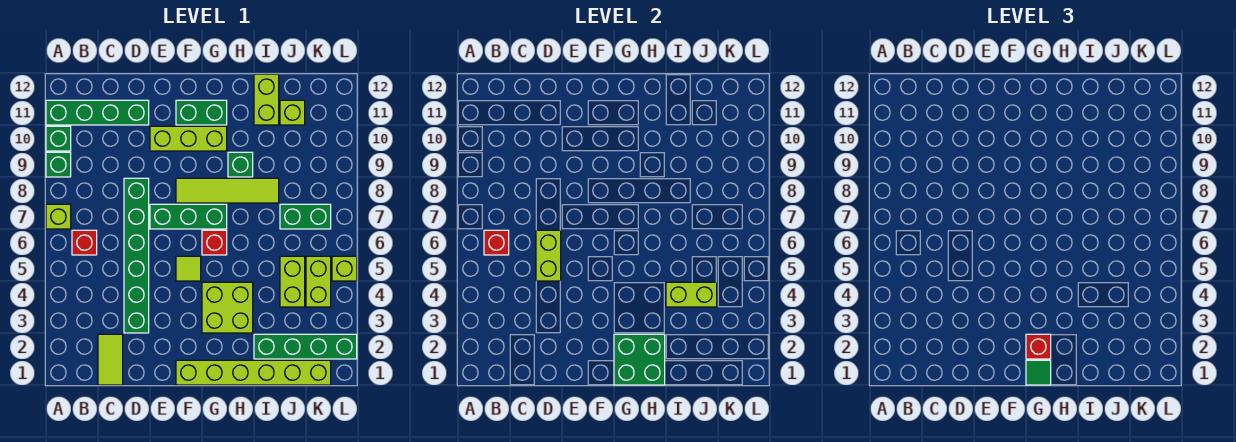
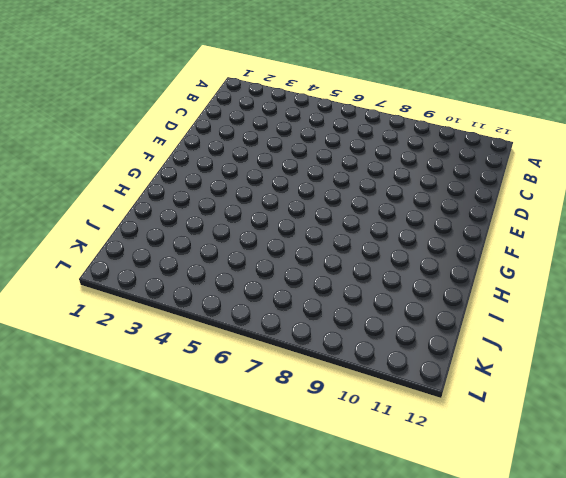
none -> lime 1x1 brick [46,204,71,229]
none -> green 1x1 brick [46,152,71,177]
none -> green 1x1 brick [46,126,71,151]

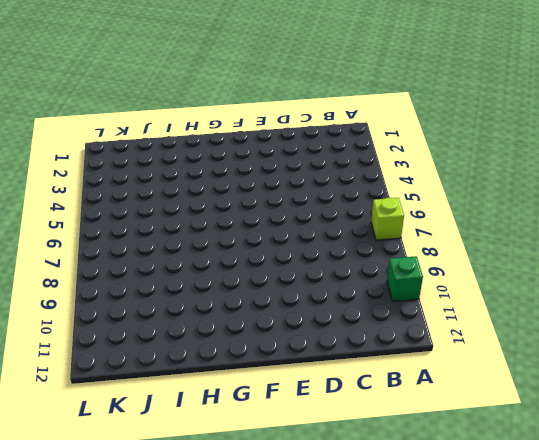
none -> green 1x1 brick [46,152,71,177]
none -> green 1x4 brick [46,100,149,125]
none -> red 1x1 brick [72,230,97,255]

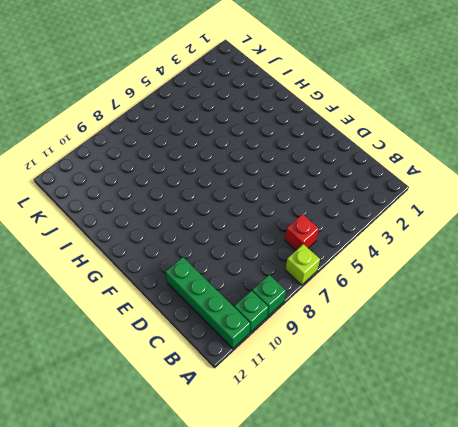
none -> lime 1x2 tile [98,334,123,385]
none -> green 1x6 brick [124,178,149,333]
none -> green 1x3 brick [150,204,227,229]

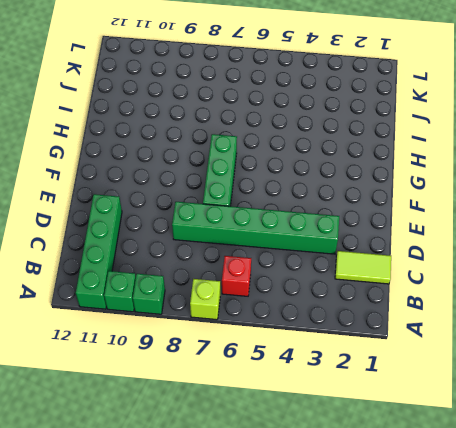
none -> lime 1x3 brick [150,126,227,151]
none -> lime 1x6 brick [176,360,331,385]
none -> lime 1x1 tile [176,256,201,281]

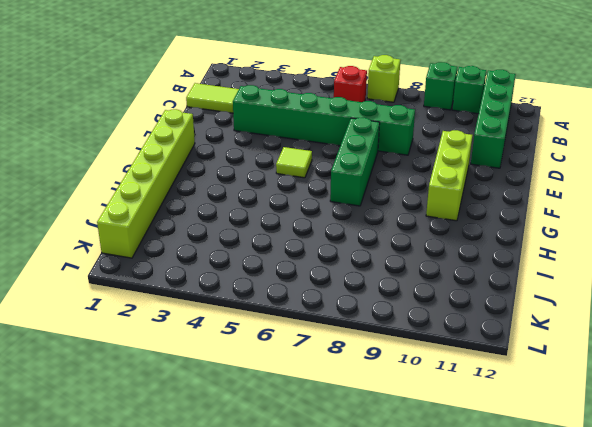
none -> lime 1x4 tile [176,178,279,203]
none -> green 1x2 brick [176,100,227,125]
none -> lime 2x2 brick [202,282,253,333]

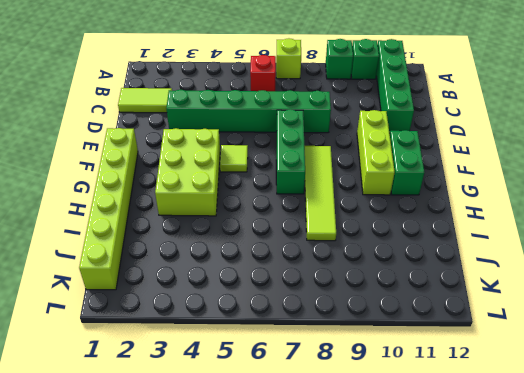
lime 2x3 brick [155,128,220,216] -> lime 2x2 brick [202,282,253,333]
none -> red 1x1 brick [202,230,227,255]
none -> green 1x1 brick [228,152,253,177]
none -> green 1x4 brick [254,334,357,359]

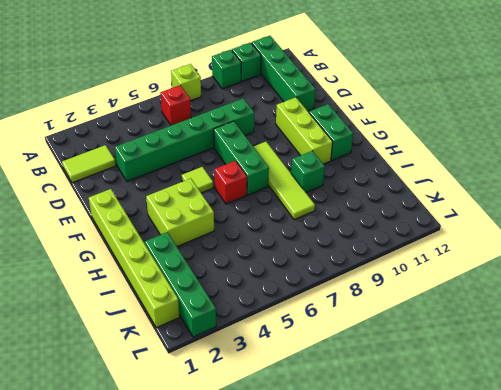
none -> lime 1x2 brick [254,74,279,125]
none -> lime 1x2 brick [280,256,305,307]
none -> green 1x2 brick [280,204,331,229]

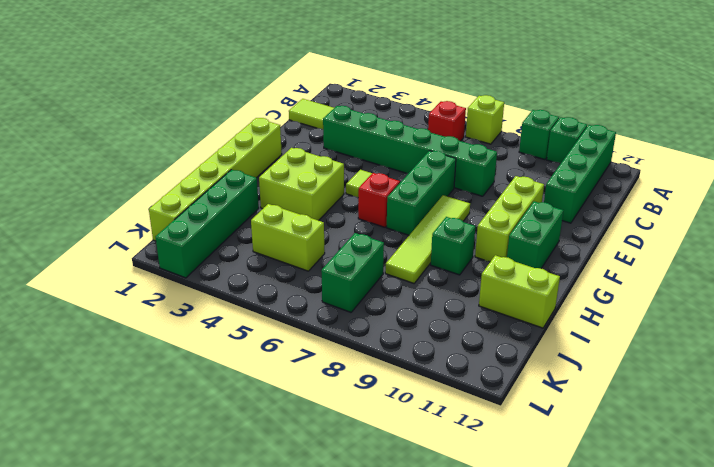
none -> lime 1x1 brick [280,100,305,125]
none -> lime 1x2 brick [306,256,331,307]
none -> lime 1x1 brick [332,256,357,281]

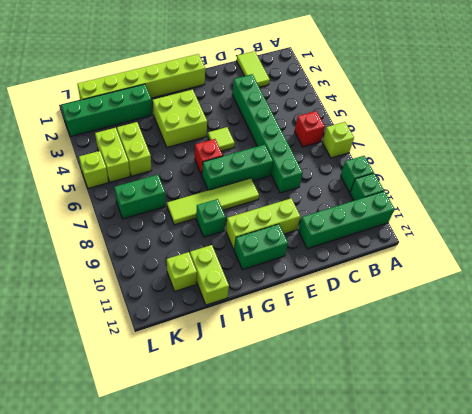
none -> red 1x1 brick [484,230,509,255]
none -> lime 1x2 brick [536,230,561,281]
none -> green 2x2 brick [614,334,665,385]

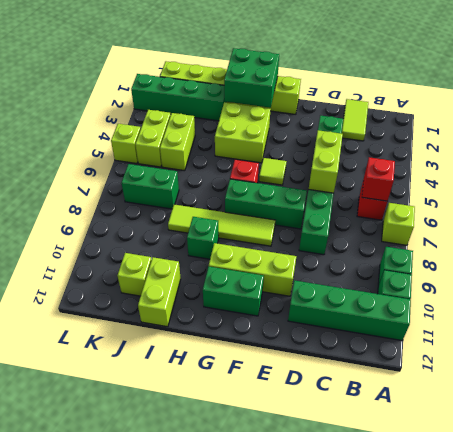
none -> lime 1x2 brick [666,282,717,307]
none -> green 1x1 tile [1026,360,1051,385]
none -> red 1x1 brick [1026,334,1051,359]

